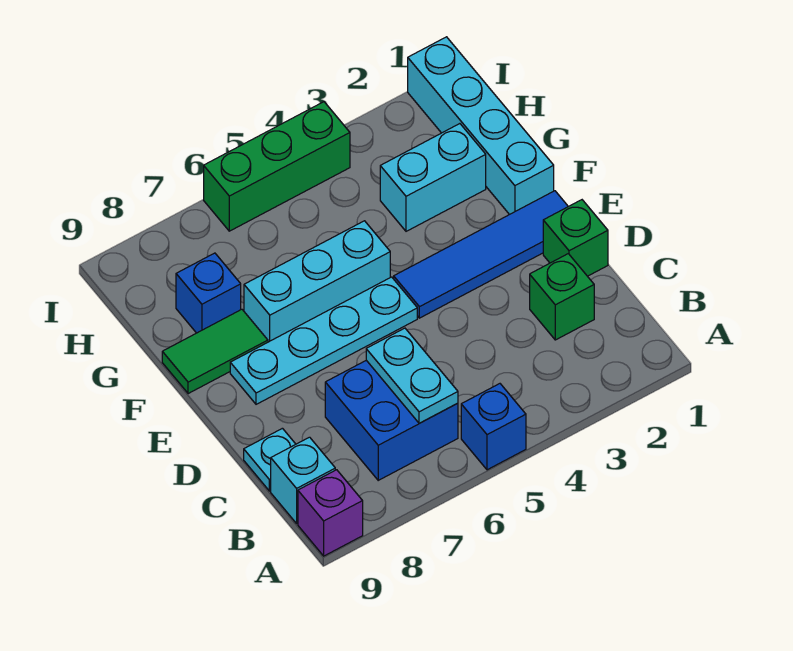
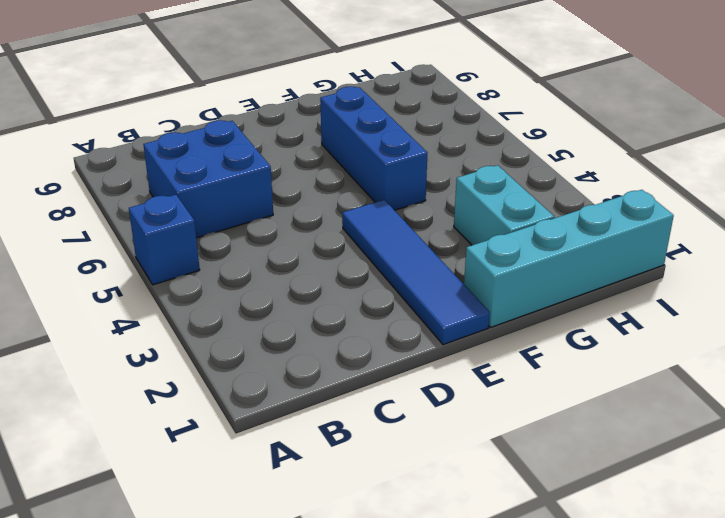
blue 1x3 brick [320,87,427,210] -> cyan 1x3 brick [244,221,390,342]
none -> purple 1x1 brick [298,470,363,556]
none -> cyan 1x1 brick [271,437,335,523]
none -> green 1x1 brick [530,254,594,340]

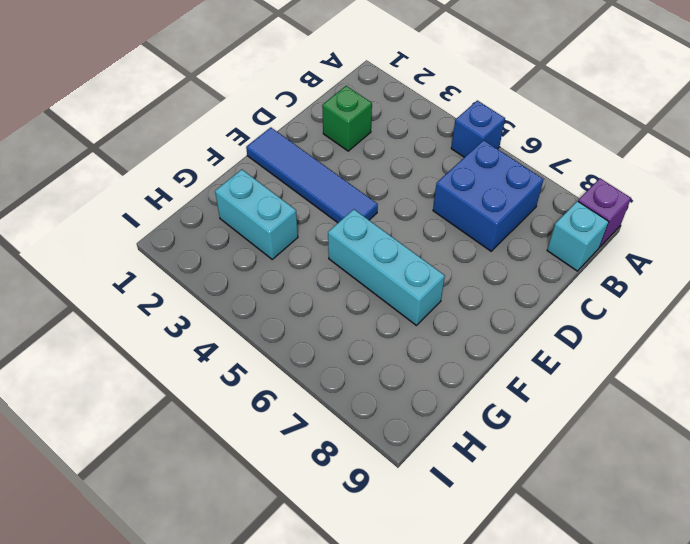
none -> cyan 1x1 plate [244,428,296,491]
none -> green 1x1 brick [543,200,608,276]
none -> cyan 1x4 plate [230,277,417,404]

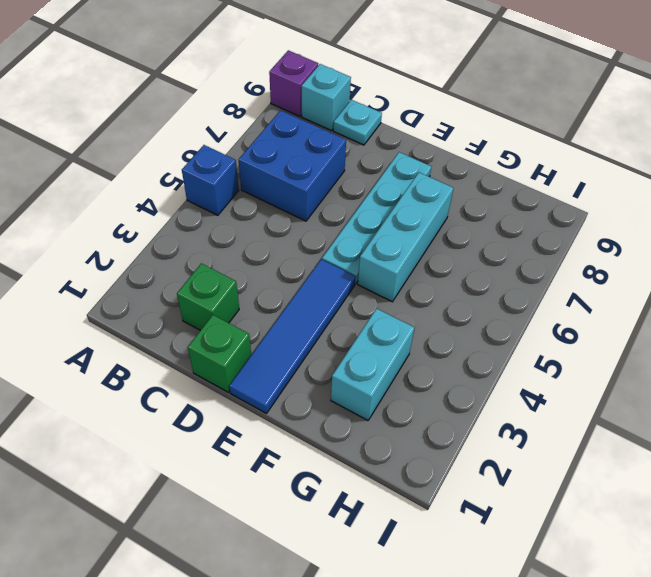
none -> cyan 1x4 brick [408,37,554,215]
none -> green 1x2 tile [162,309,268,394]
none -> blue 1x1 brick [176,253,241,333]

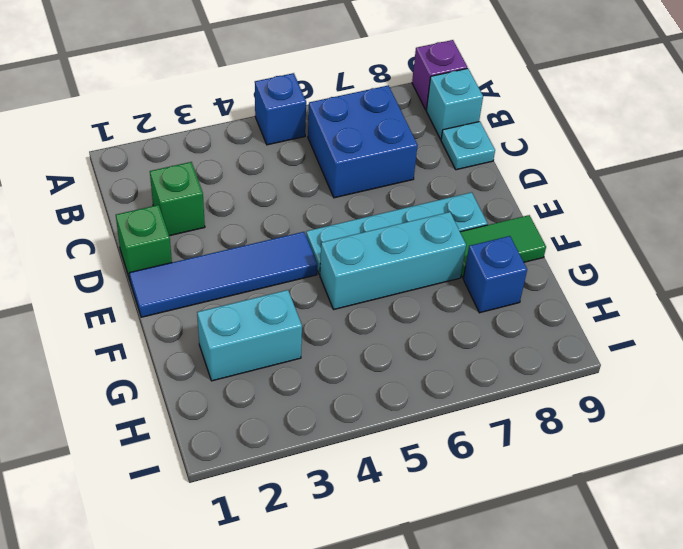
none -> cyan 1x4 brick [408,37,554,215]
none -> green 1x3 brick [204,102,350,231]
none -> cyan 1x2 plate [366,328,458,423]

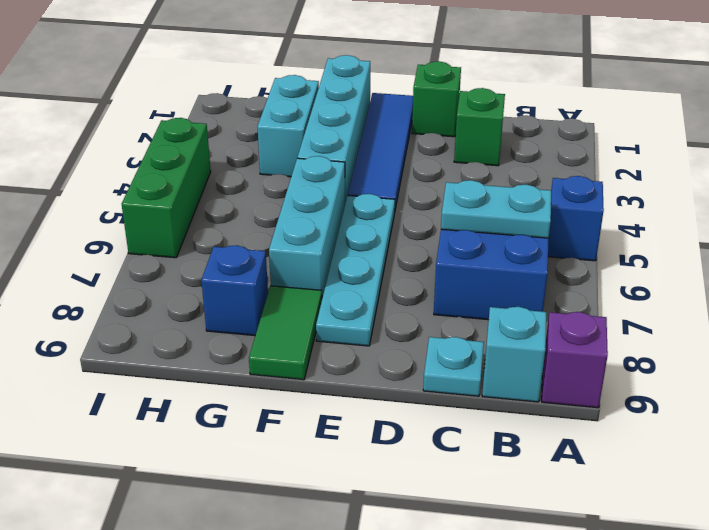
cyan 1x4 brick [297,55,370,203] -> cyan 1x4 brick turned to [408,37,554,215]

